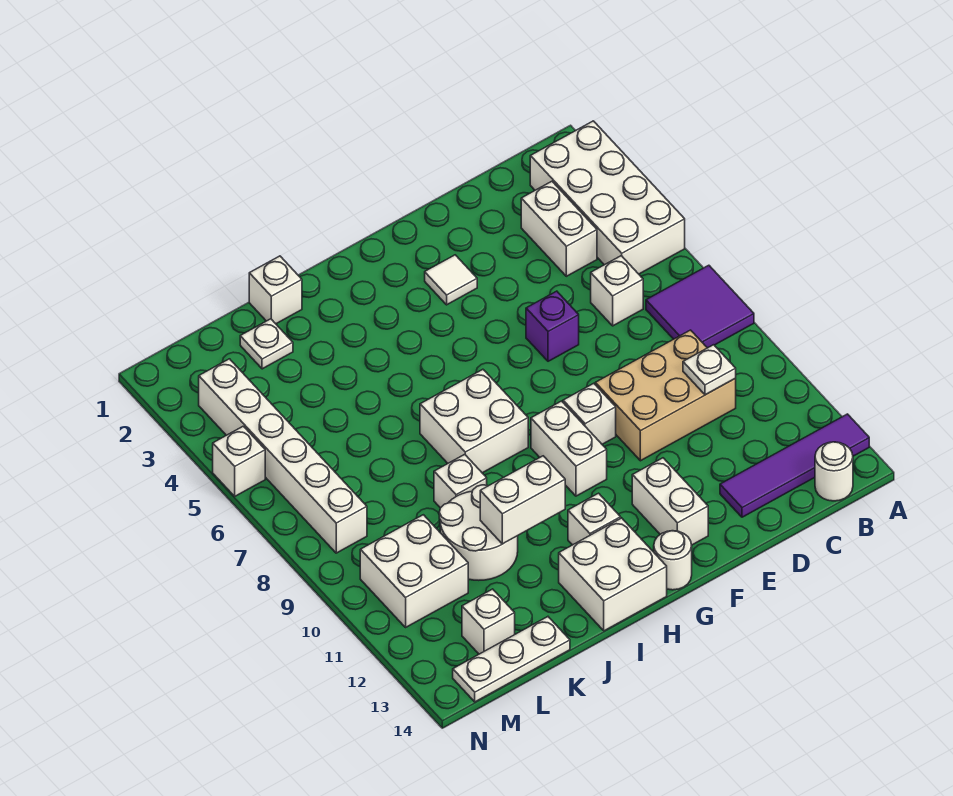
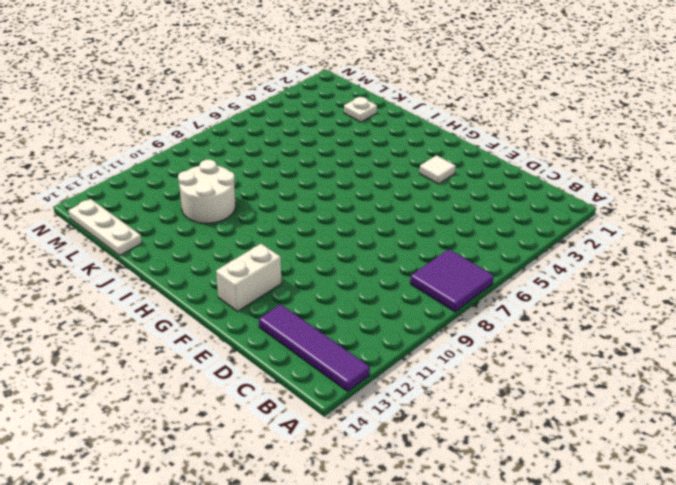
none -> white 2x4 brick [530,121,685,274]
none -> white 1x1 round brick [815,442,853,501]
none -> white 1x2 brick [521,181,597,276]

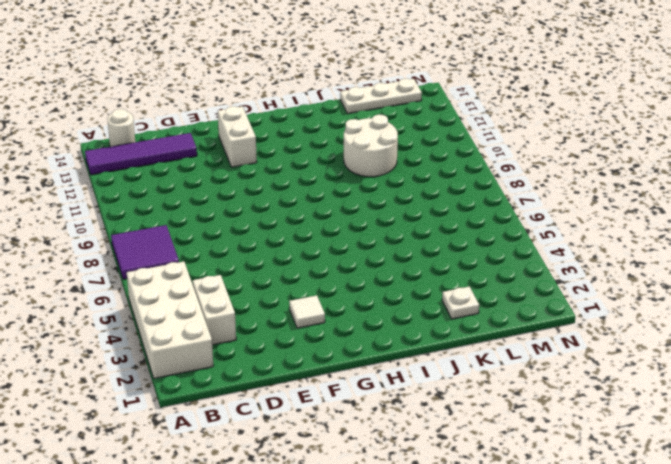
none -> white 1x1 brick [591,256,643,326]
none -> tan 2x3 brick [595,330,736,461]
none -> purple 1x1 brick [526,291,579,361]

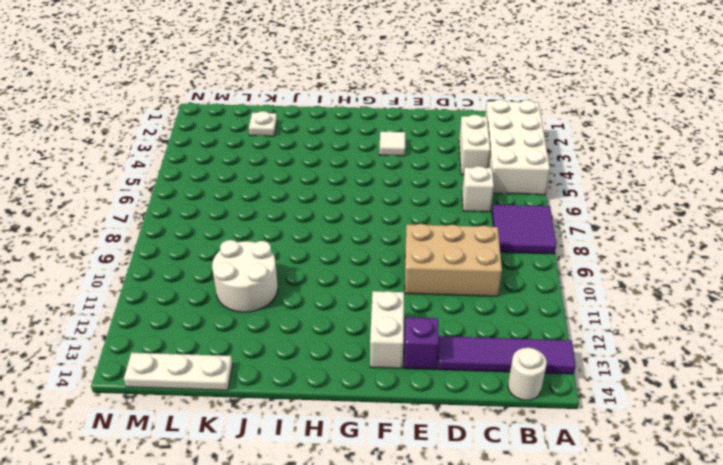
purple 1x1 brick [404,317,439,370] -> purple 1x1 brick moved to [526,291,579,361]
none -> white 1x1 brick [563,383,616,444]
none -> white 1x2 brick [531,401,607,496]
none -> white 1x1 round brick [654,531,692,590]

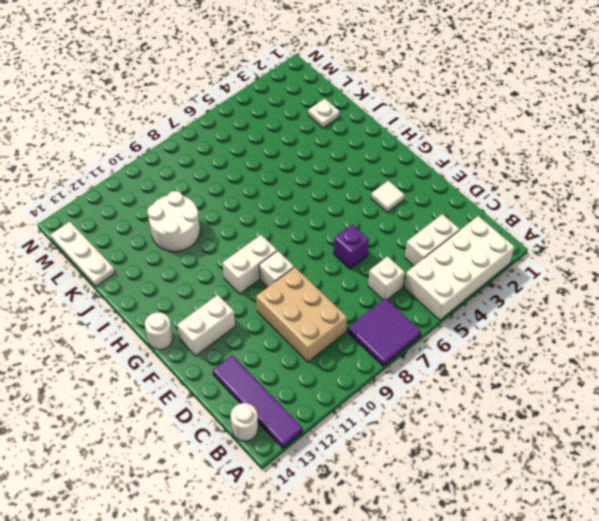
none -> white 2x2 brick [420,369,528,473]
none -> white 1x1 brick [568,493,621,545]
none -> white 2x2 brick [559,518,667,631]

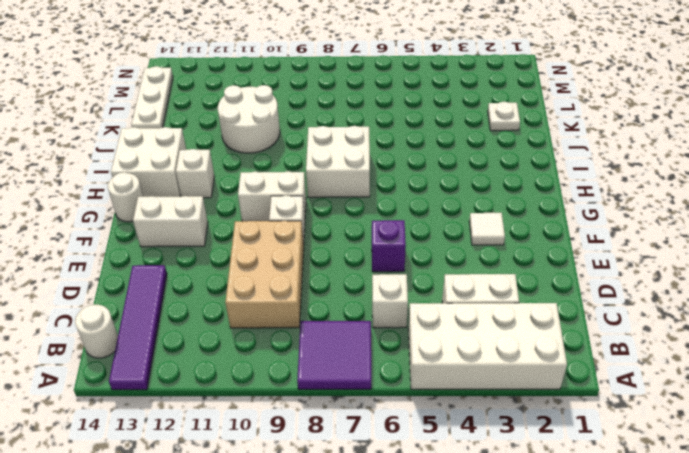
none -> white 1x1 brick [249,256,302,324]
none -> white 1x1 brick [434,454,487,508]
none -> white 2x2 brick [360,515,468,627]

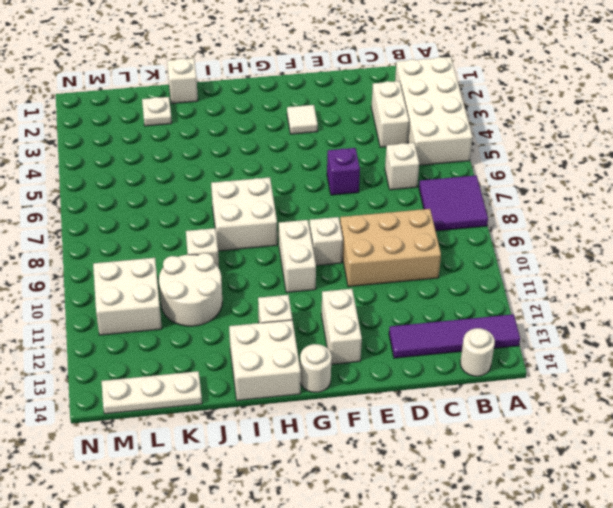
none -> white 1x1 brick [462,589,515,654]
none -> white 1x6 brick [199,359,367,553]
none -> white 1x1 brick [213,426,265,496]

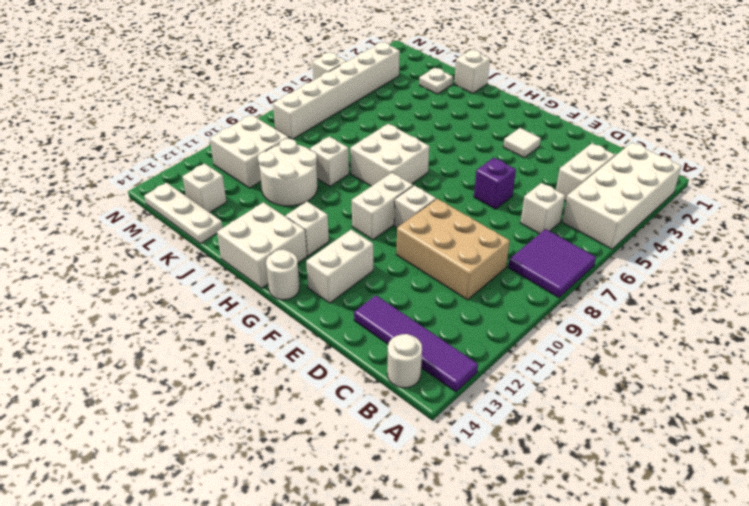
none -> white 1x1 plate [683,345,736,395]
none -> white 1x2 brick [480,456,565,544]

